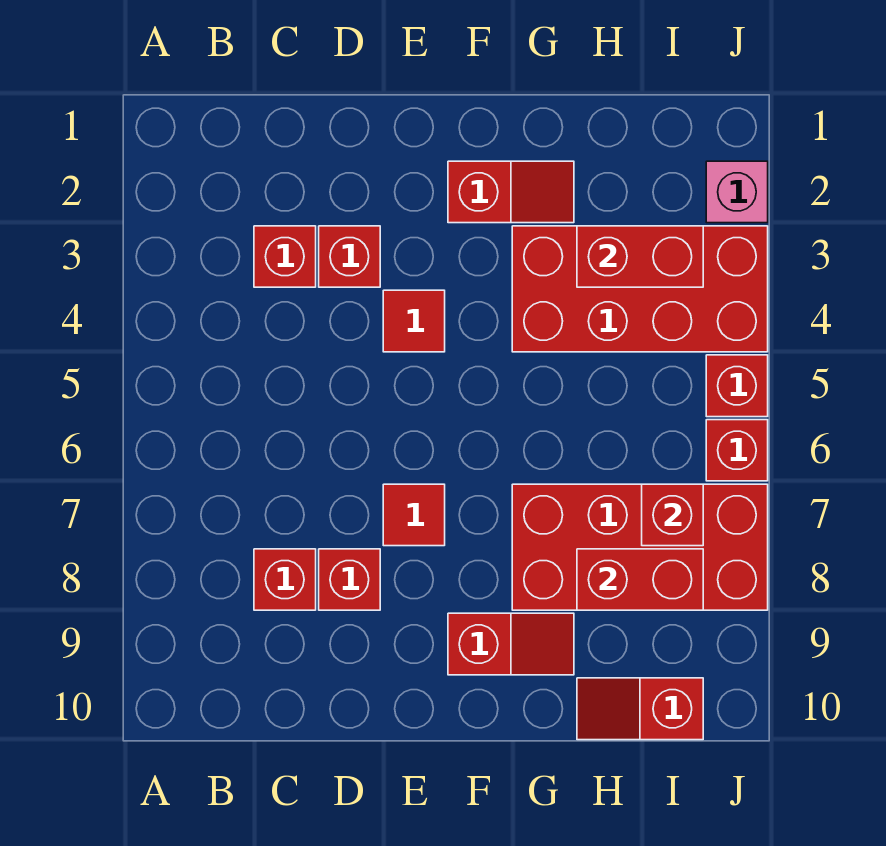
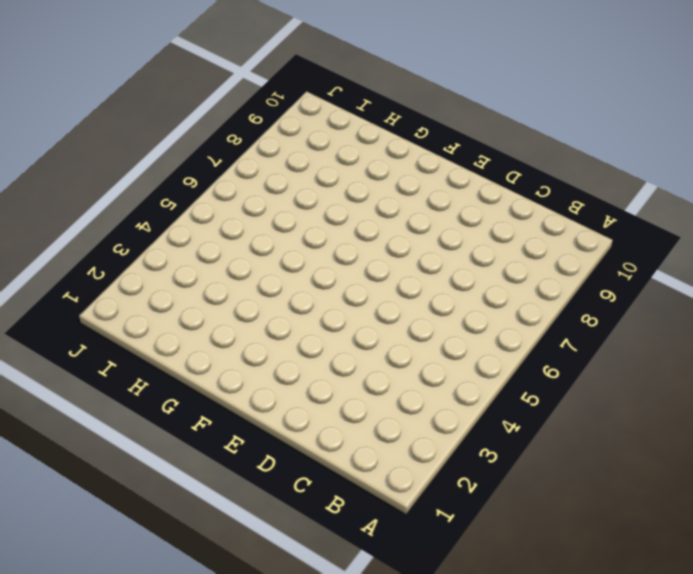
none -> red 1x1 brick [254,226,316,287]
none -> red 1x1 brick [254,549,316,610]
none -> red 1x1 brick [319,226,380,287]

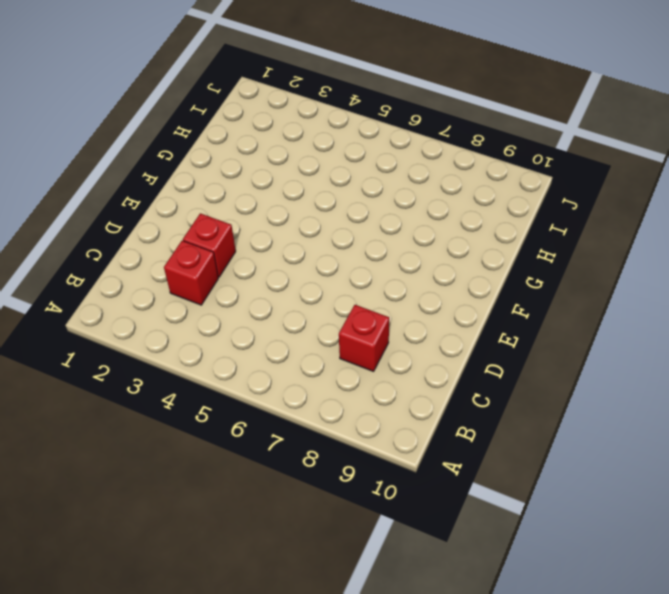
none -> red 1x1 brick [319,549,380,610]
none -> red 1x1 tile [383,290,445,352]
none -> red 1x1 tile [383,484,445,546]

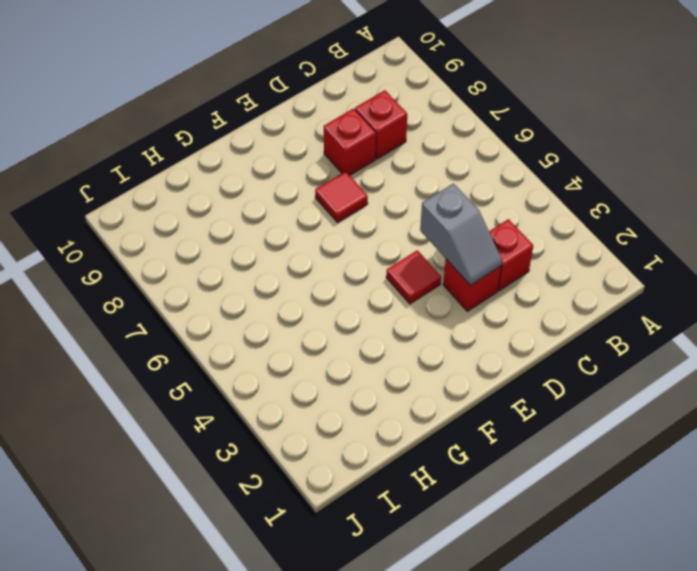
grey 1x2 slope [420,184,502,285] -> none
none -> red 1x2 slope [448,161,574,223]
none -> red 1x2 slope [448,613,574,675]
none -> red 2x4 brick [512,226,768,352]

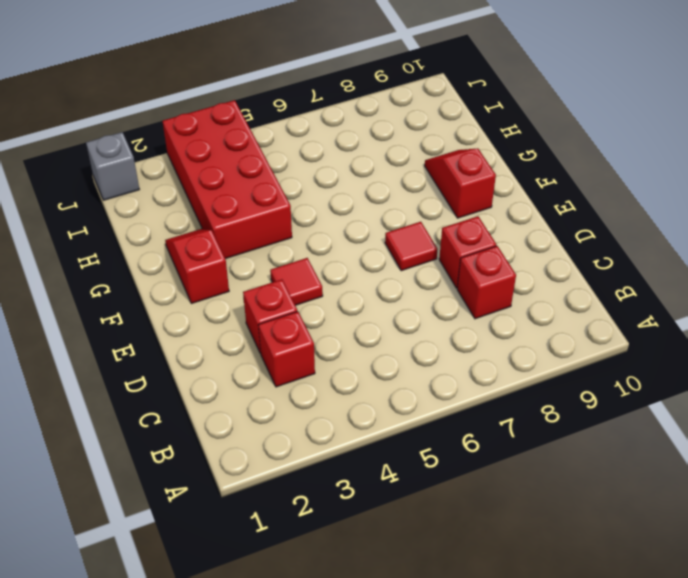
grey 1x1 brick [86,132,139,200] -> none
none -> red 2x4 brick [512,484,768,610]
none -> red 1x2 slope [577,678,703,740]
none -> pink 1x1 brick [706,161,768,223]

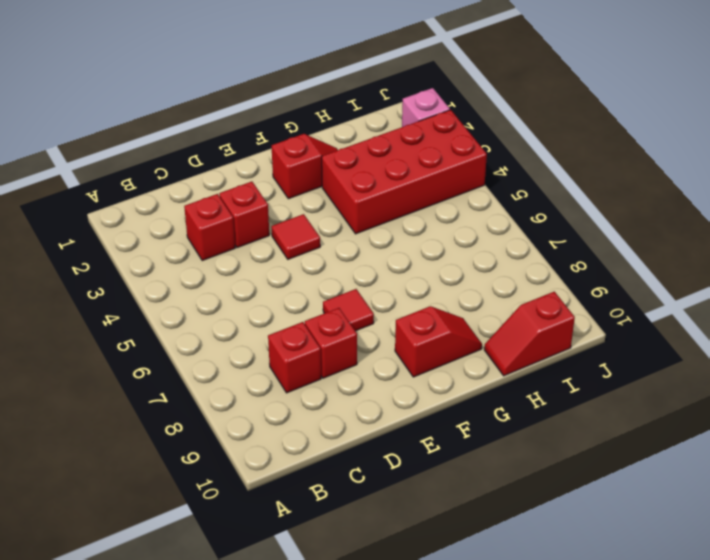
none -> red 2x4 brick [512,484,768,610]
none -> red 1x1 brick [706,355,768,417]
none -> red 1x1 brick [706,420,768,481]

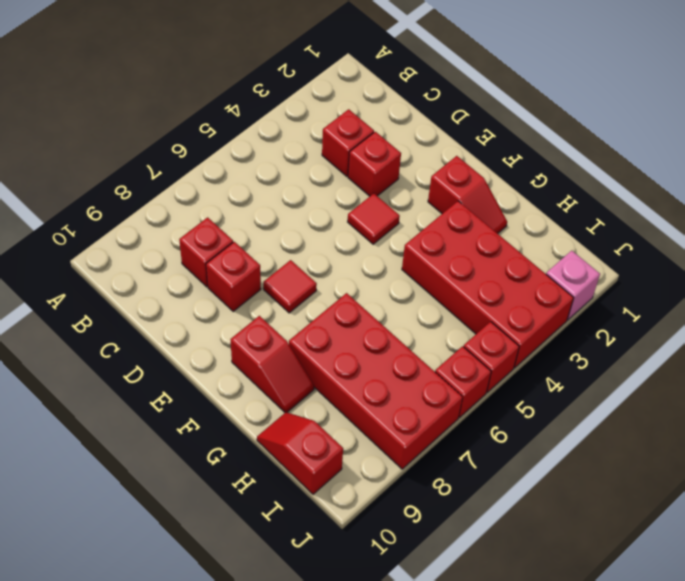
none -> red 1x2 brick [577,226,703,287]
none -> red 1x2 brick [577,549,703,610]
none -> red 1x1 brick [642,484,703,546]

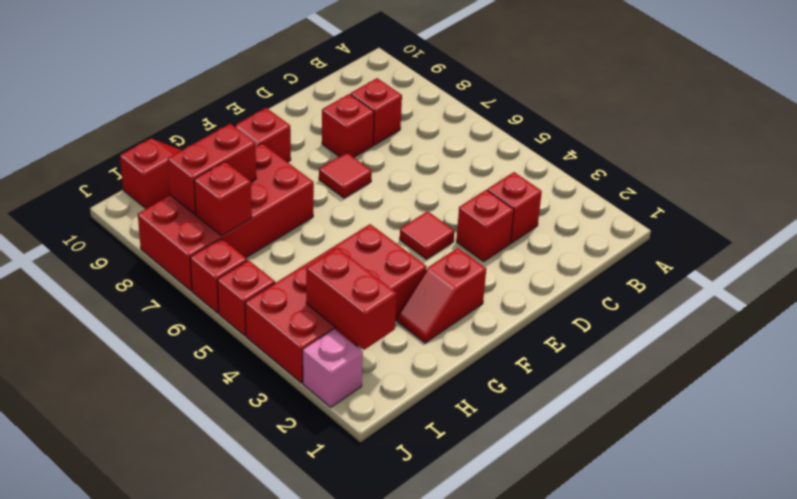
red 1x2 brick [306,248,396,350] -> red 1x2 brick turned to [577,226,703,287]

